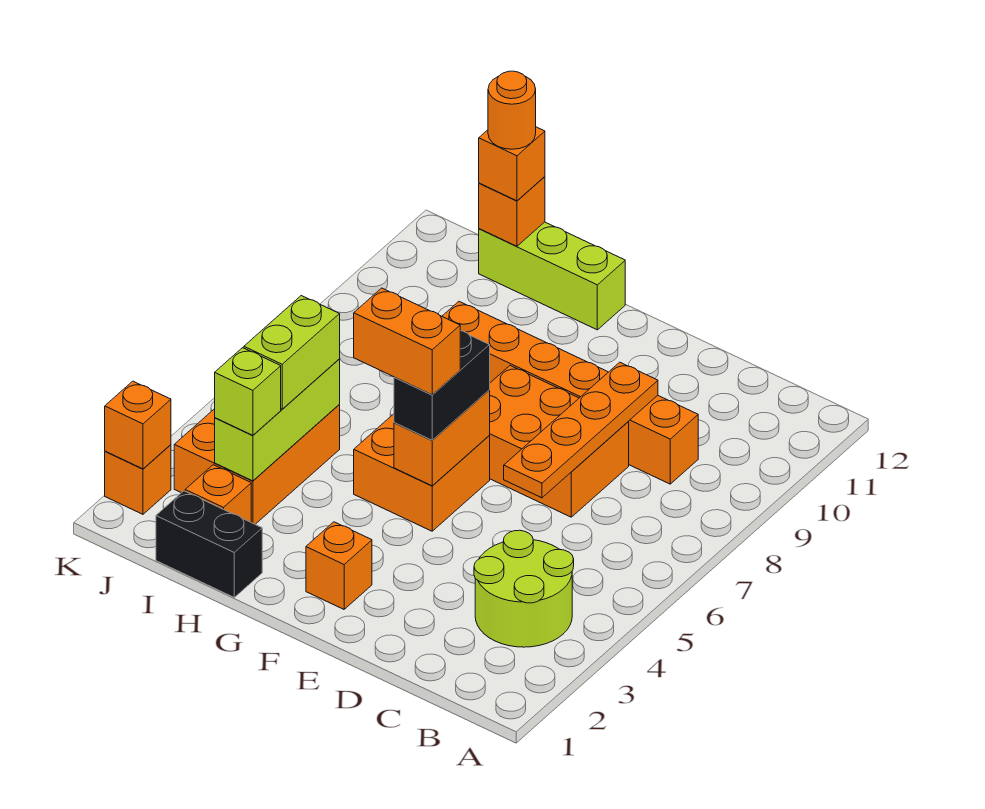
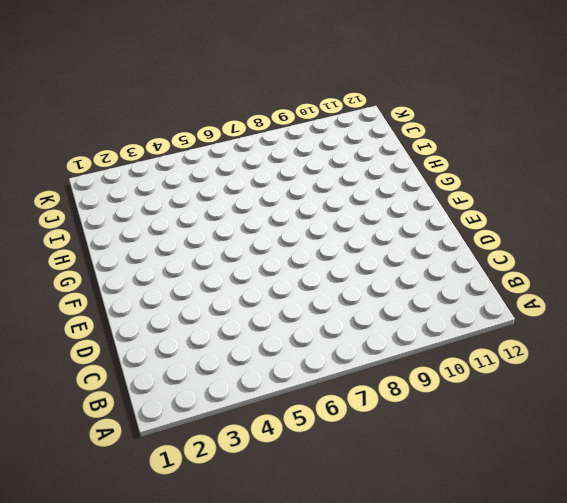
none -> lime 2x2 round brick [474,530,574,647]
none -> orange 1x6 brick [442,302,698,484]
none -> orange 2x3 brick [489,366,629,517]

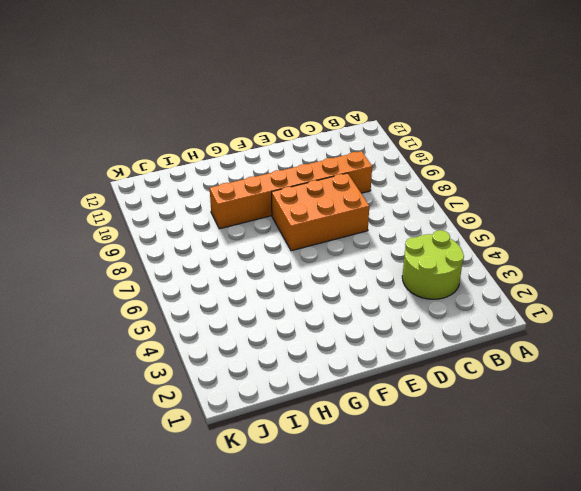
none -> orange 1x1 brick [306,522,372,609]
none -> orange 2x2 brick [354,414,490,531]
none -> lime 1x3 brick [479,222,625,330]

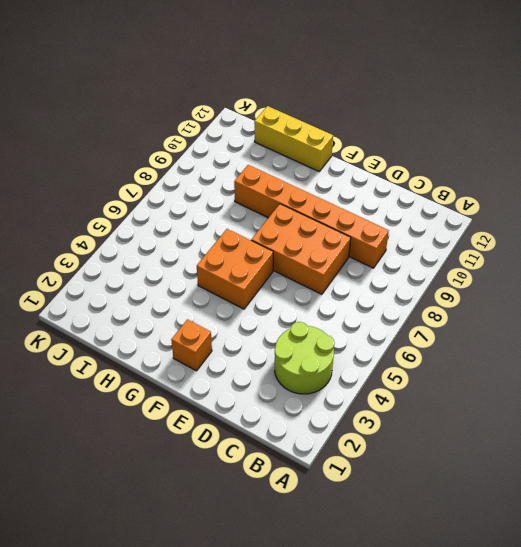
yellow 1x3 brick [254,106,333,171] -> lime 1x3 brick [479,222,625,330]
none -> black 1x2 brick [156,491,262,597]
none -> orange 1x1 brick [185,465,251,522]
none -> orange 2x3 brick [174,405,340,524]

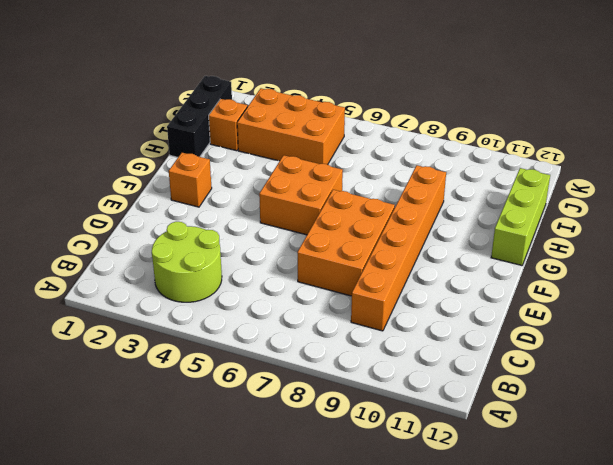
black 1x3 brick [167,76,232,157] -> black 1x2 brick [156,491,262,597]
none -> orange 1x1 brick [105,445,171,514]
none -> orange 1x4 plate [504,362,658,498]
none -> orange 1x2 brick [394,390,490,486]

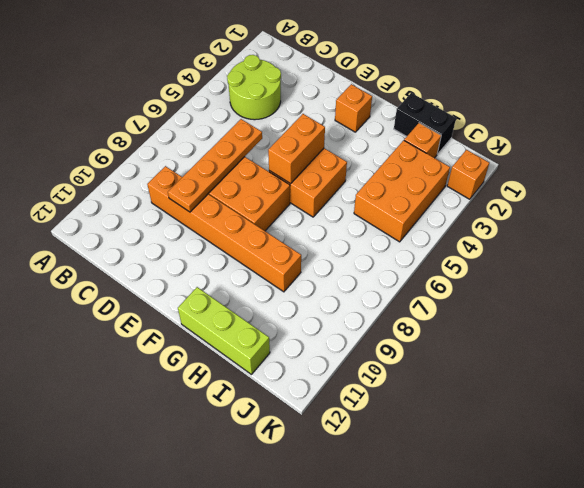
none -> lime 1x3 brick [215,359,340,481]
none -> orange 1x1 brick [479,177,545,246]
none -> orange 1x1 brick [105,381,171,469]

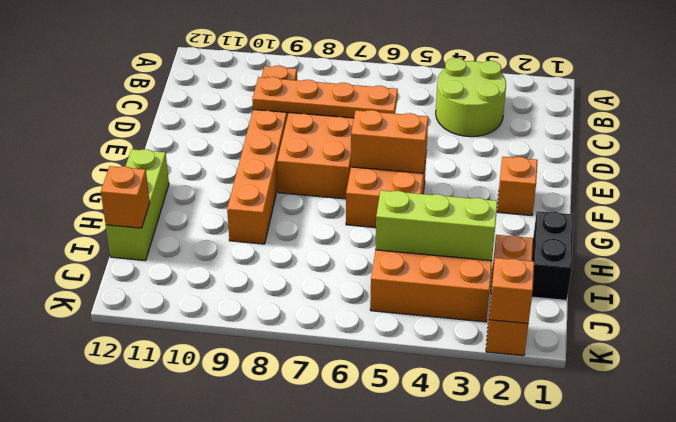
none -> black 1x2 brick [394,331,490,440]
none -> lime 1x1 brick [215,348,281,435]
none -> lime 1x2 brick [244,296,340,409]

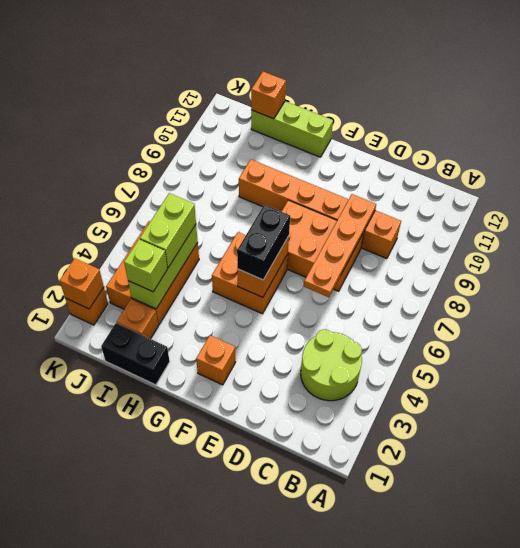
none -> orange 1x1 brick [479,127,545,201]
none -> orange 1x2 brick [354,288,460,395]
none -> orange 1x1 round brick [488,71,536,149]

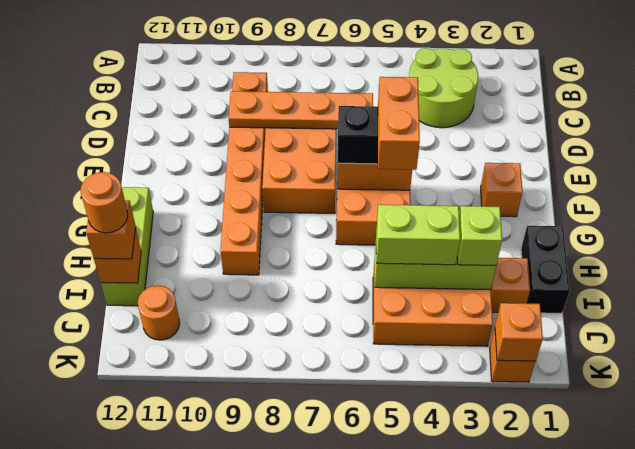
orange 1x1 round brick [138,285,180,340] -> none

